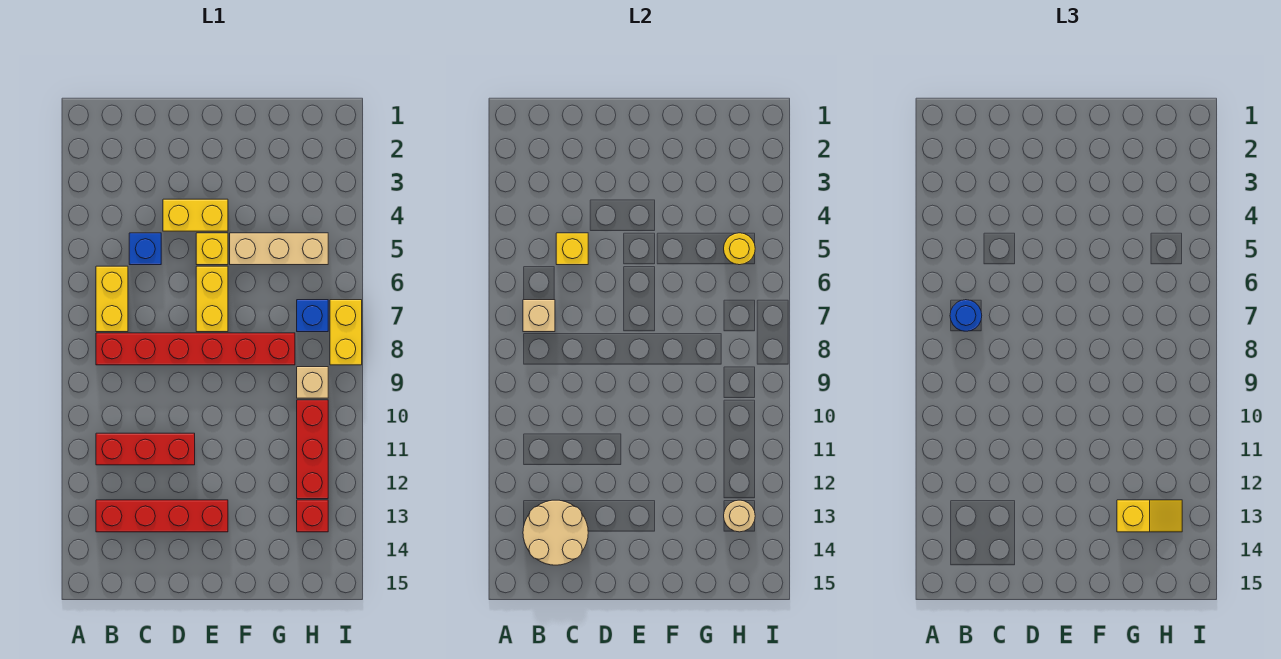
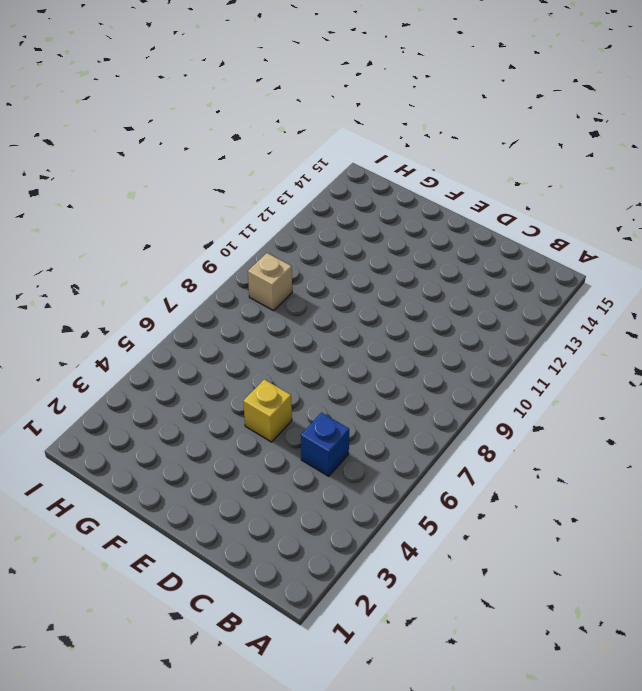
none -> yellow 1x2 brick [96,266,128,332]
none -> red 1x6 brick [96,333,295,365]
none -> red 1x3 brick [96,433,195,465]

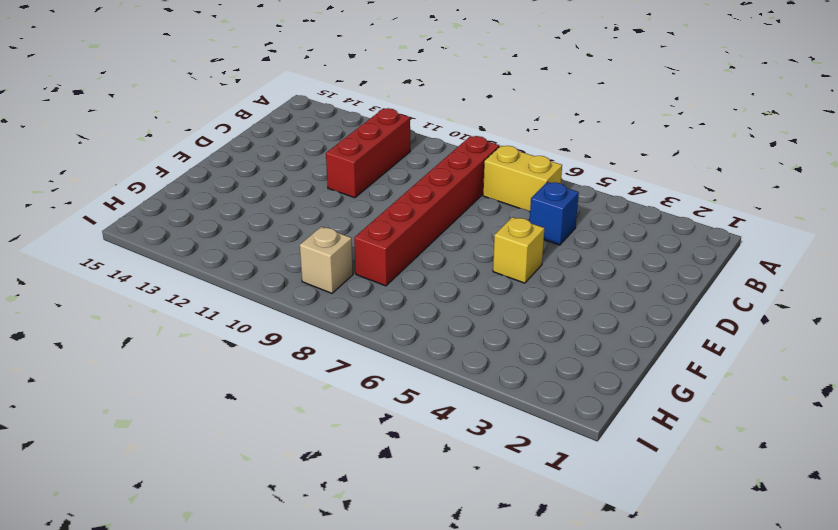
none -> red 1x4 brick [96,500,228,532]
none -> yellow 1x2 brick [163,199,228,231]
none -> yellow 1x2 brick [196,266,228,332]

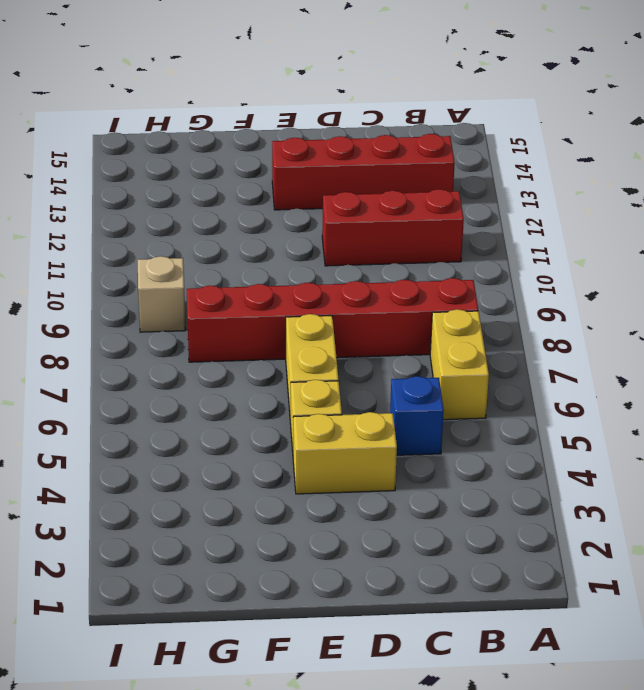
none -> tan 1x3 brick [230,233,328,265]
none -> blue 1x1 brick [297,300,328,332]
none -> red 1x3 brick [297,400,328,499]

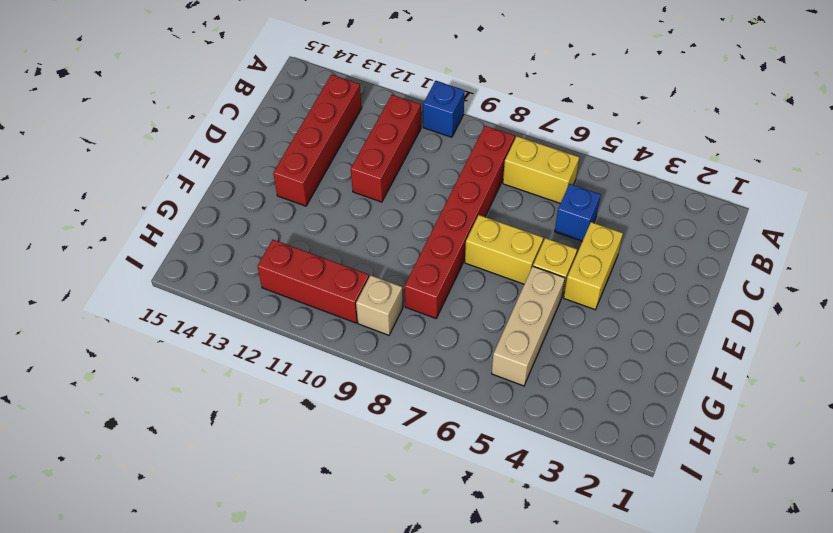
blue 1x1 brick [423,81,465,137] -> blue 1x1 brick moved to [297,300,328,332]
none -> red 1x1 brick [297,500,328,532]
none -> yellow 1x2 brick [330,300,362,365]
none -> tan 1x1 brick [523,300,555,332]

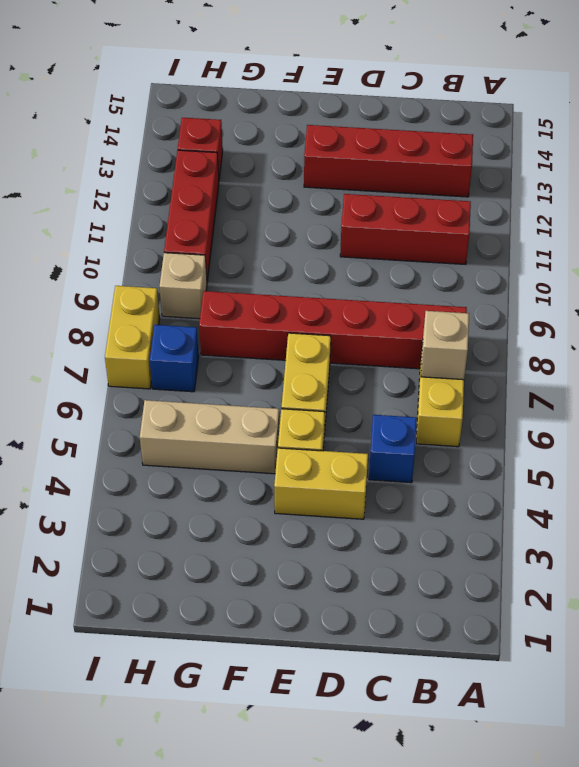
none -> tan 2x2 round brick [523,500,588,565]
none -> yellow 1x1 brick [556,233,588,265]
none -> yellow 1x1 round brick [724,233,755,265]

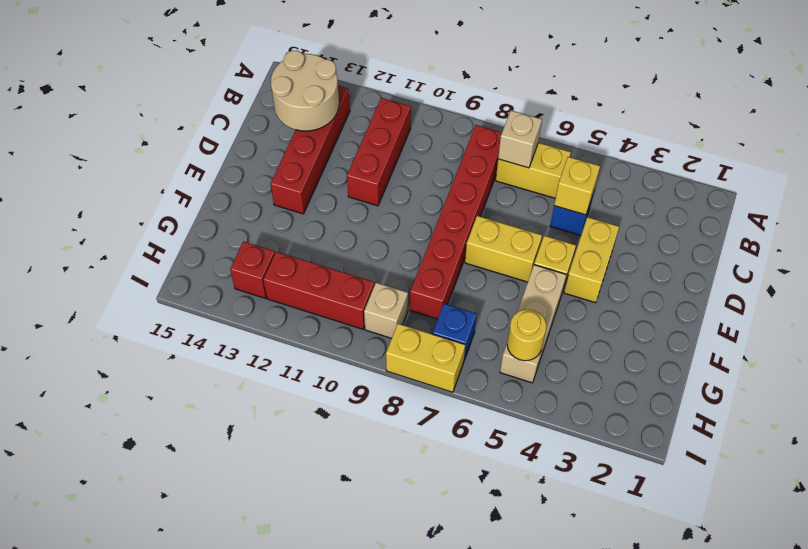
none -> tan 1x1 round brick [724,500,755,532]
none -> blue 1x1 round brick [950,300,982,331]
none -> yellow 1x2 slope [1117,500,1182,532]

